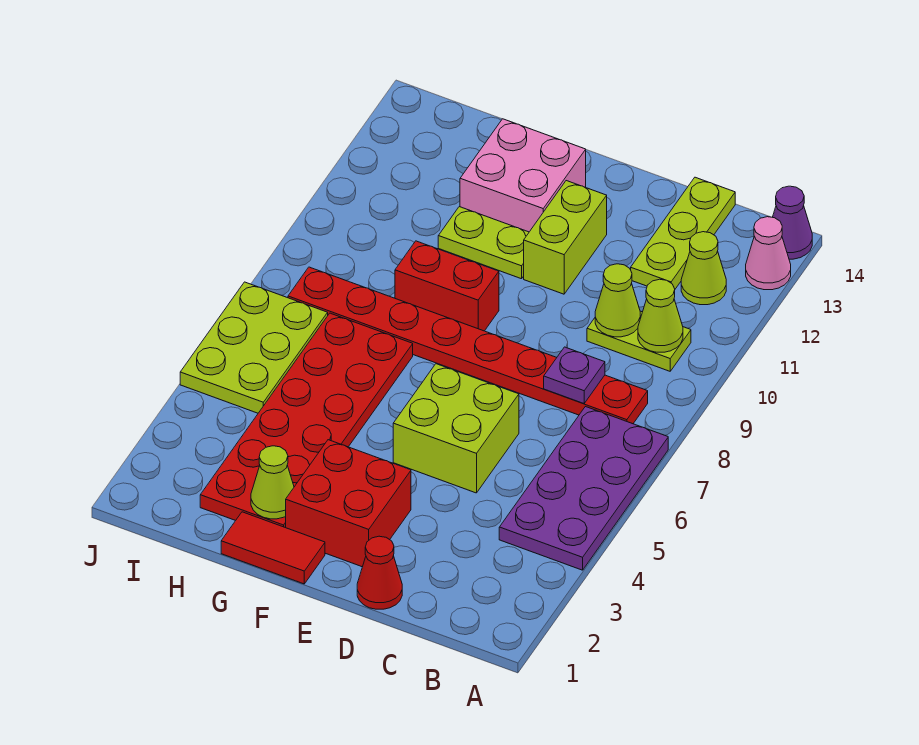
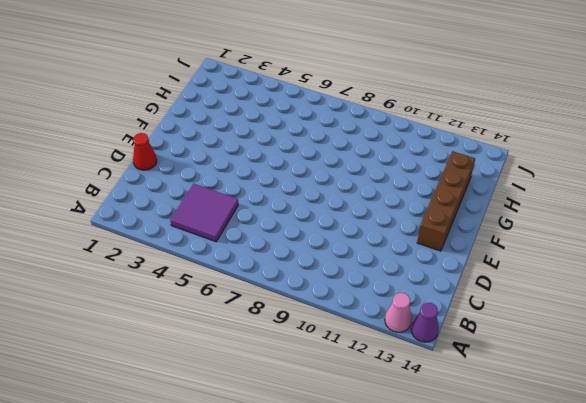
purple 2x2 tile [170,184,238,242] -> purple 2x4 plate [499,407,668,570]
brown 1x4 brick [417,151,475,251] -> pink 2x2 brick [460,119,586,232]
none -> red 1x8 plate [288,267,648,424]
none -> lime 1x2 plate [587,311,691,371]
none -> lime 1x1 cone [681,232,726,305]

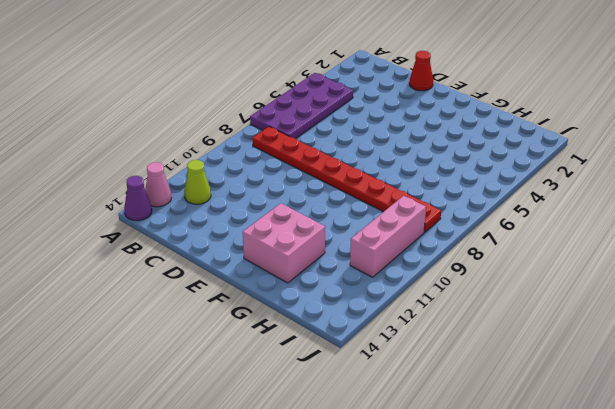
pink 1x3 brick [350,196,426,277] -> none
none -> lime 1x2 plate [587,311,691,371]
none -> lime 1x3 plate [631,177,735,289]
none -> lime 2x2 brick [393,364,519,493]

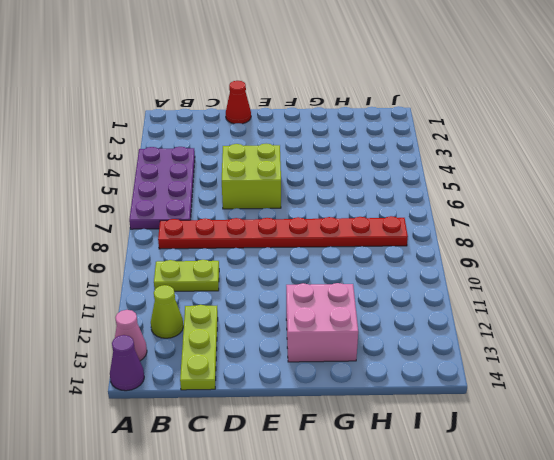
none -> red 2x2 brick [286,440,411,567]
none -> lime 1x2 brick [524,181,607,294]
none -> red 1x2 tile [221,512,325,584]

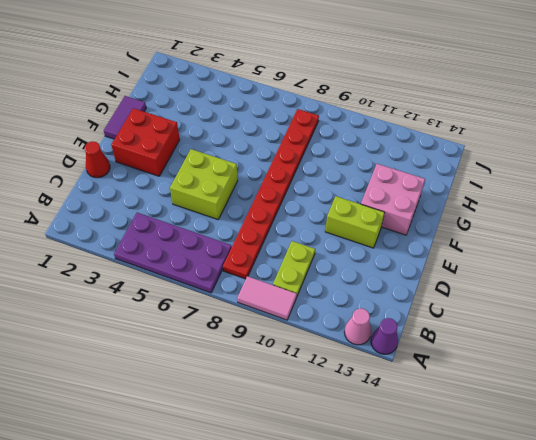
pink 1x2 tile [237,276,297,320] -> none
purple 1x2 tile [104,96,146,139] -> red 1x2 tile [221,512,325,584]
none -> lime 1x1 cone [681,232,726,305]
none -> lime 1x3 plate [631,177,735,289]
none -> red 1x2 brick [395,241,499,331]

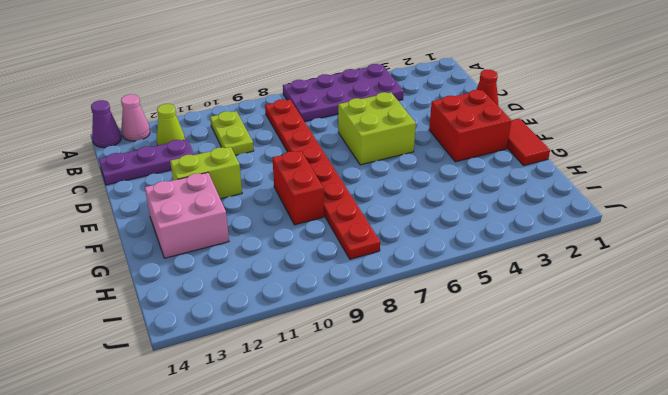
purple 1x3 plate [99,139,194,185] -> lime 1x3 plate [631,177,735,289]
none -> lime 1x2 plate [438,207,529,279]
none -> red 2x6 plate [200,313,413,528]
none -> lime 2x3 plate [180,282,328,413]

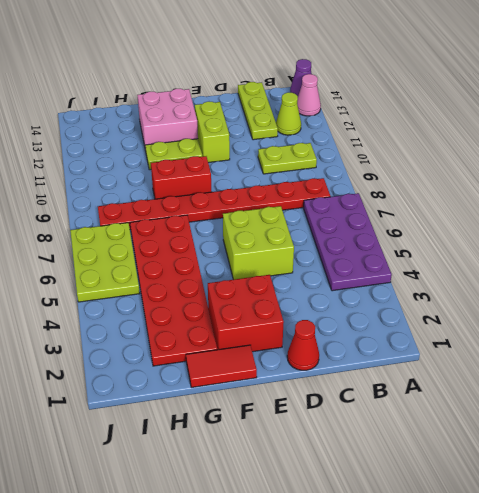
none -> lime 1x1 cone [638,279,683,352]
none -> purple 1x1 plate [544,347,605,403]
none -> lime 1x1 cone [595,264,640,337]

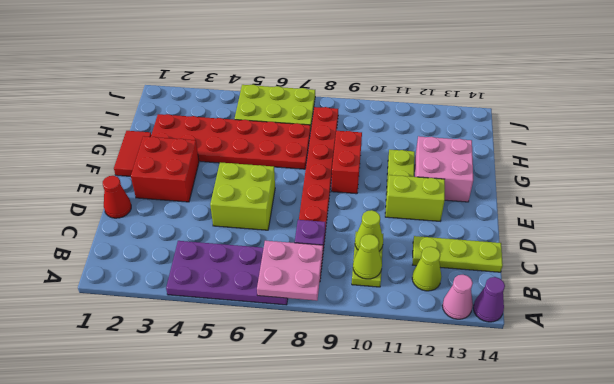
pink 2x2 plate [257,241,323,301] -> none
none -> lime 1x1 cone [251,446,294,519]

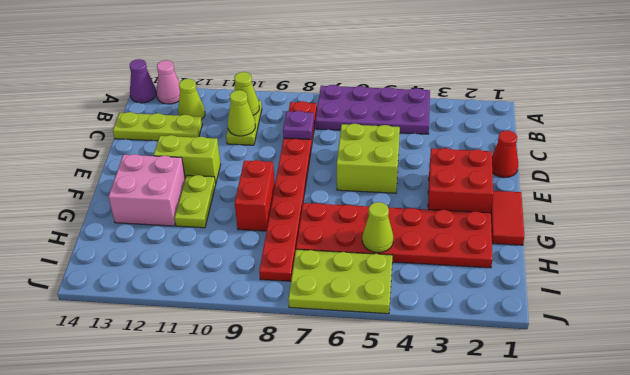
lime 1x1 cone [362,202,393,253] -> lime 1x1 cone moved to [251,446,294,519]

